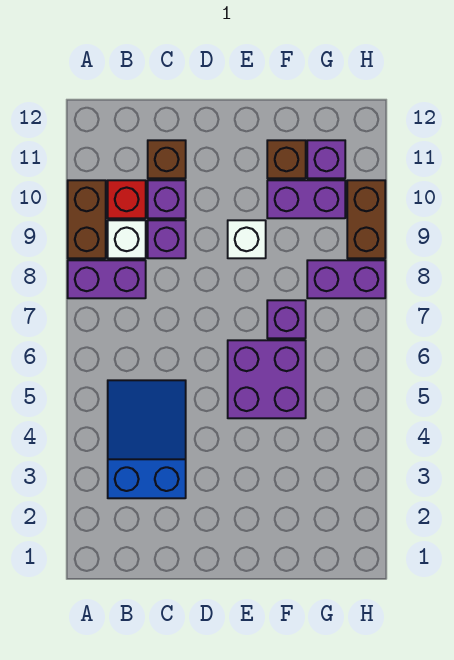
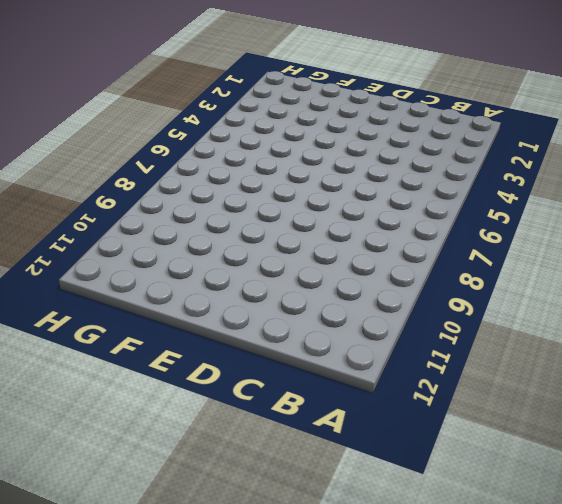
none -> purple 1x2 brick [68,260,146,298]
none -> brown 1x2 brick [68,180,106,258]
none -> blue 2x3 slope [108,380,186,498]

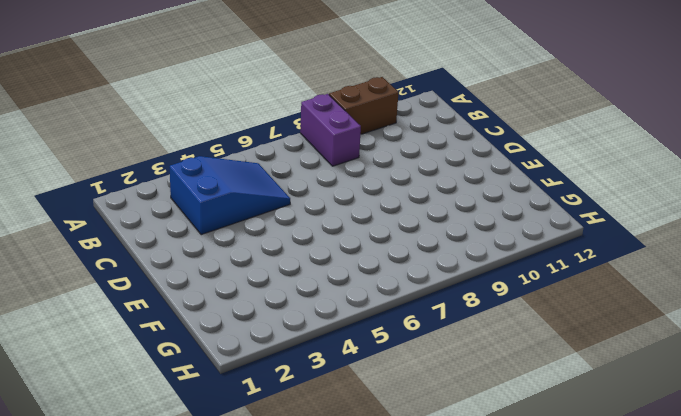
none -> white 1x1 brick [108,220,146,258]
none -> red 1x1 brick [108,180,146,218]
none -> purple 1x1 brick [148,220,186,258]

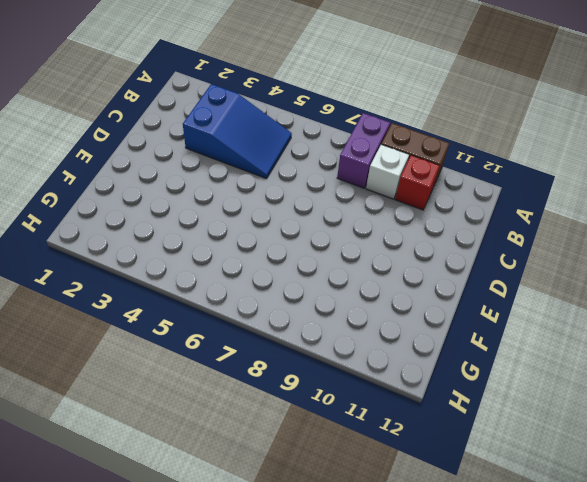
none -> purple 1x1 brick [148,220,186,258]
none -> purple 1x1 brick [148,180,186,218]
none -> brown 1x1 brick [148,140,186,178]

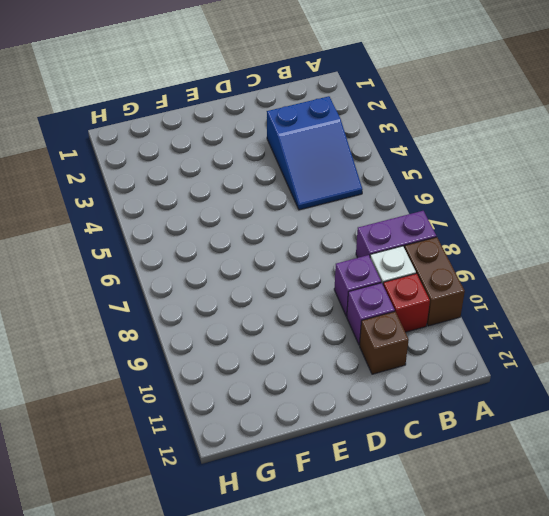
none -> purple 2x2 brick [228,340,306,418]
none -> white 1x1 brick [228,220,266,258]
none -> purple 1x1 brick [267,300,306,338]

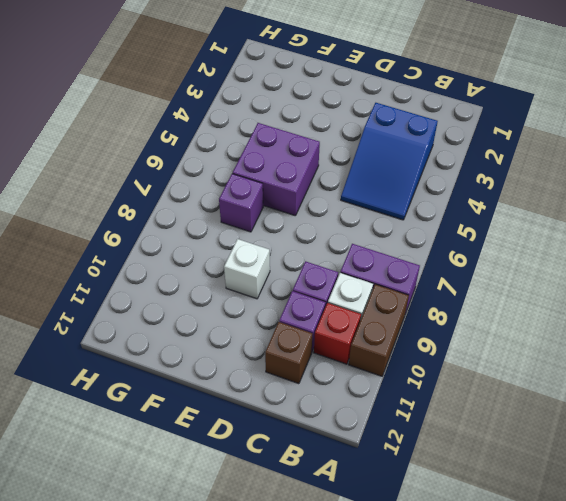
none -> purple 1x2 brick [267,180,345,218]
none -> brown 1x1 brick [267,140,306,178]
none -> purple 1x2 brick [307,260,385,298]

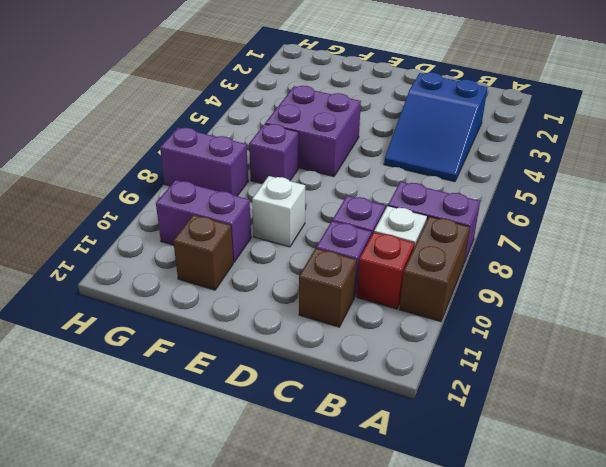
none -> purple 1x1 brick [307,140,345,178]
none -> brown 1x2 brick [347,180,385,258]

